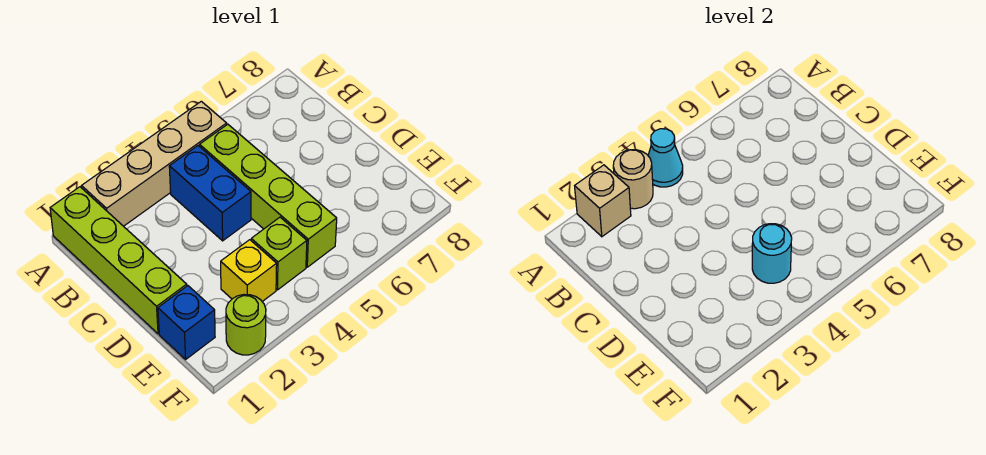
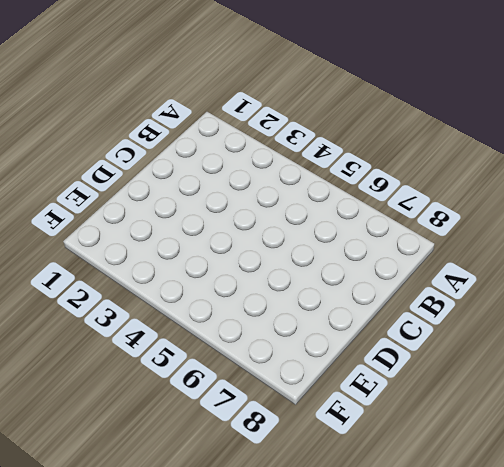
none -> lime 1x4 brick [50,187,187,334]
none -> tan 1x4 brick [82,101,227,226]
none -> blue 1x2 brick [169,146,251,241]

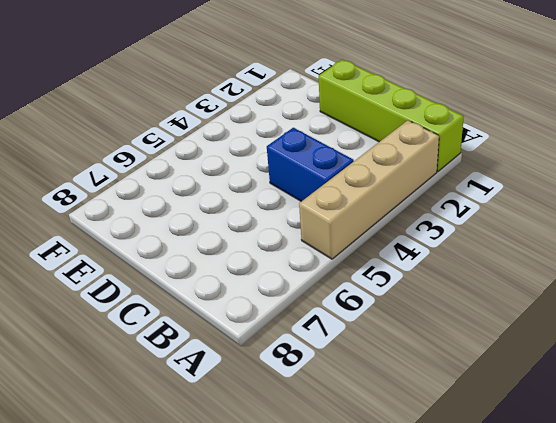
none -> lime 1x4 brick [200,124,337,267]
none -> blue 1x1 brick [158,286,215,359]
none -> yellow 1x1 brick [221,240,277,302]

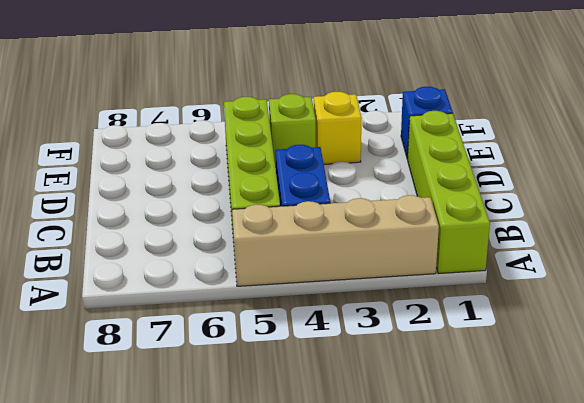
none -> lime 1x1 round brick [226,295,266,355]
none -> tan 1x1 brick [575,165,631,237]
none -> tan 1x1 round brick [613,150,653,209]

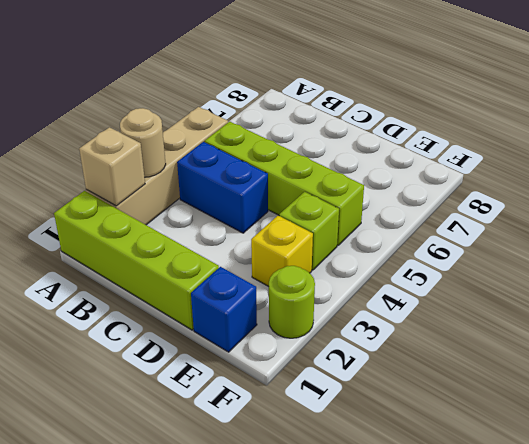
none -> cyan 1x1 cone [648,129,683,187]
none -> cyan 1x1 round brick [752,224,792,283]

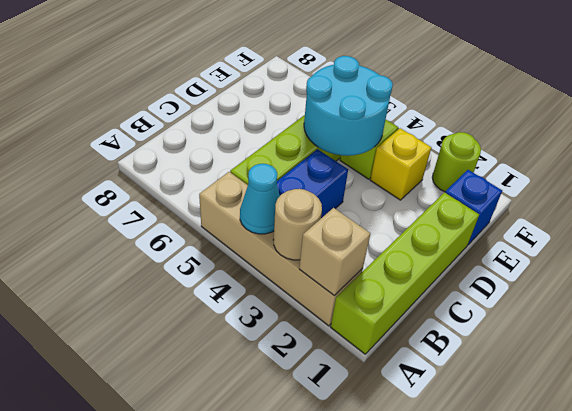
cyan 2x2 round brick [304,56,393,156] -> cyan 1x1 round brick [752,224,792,283]

